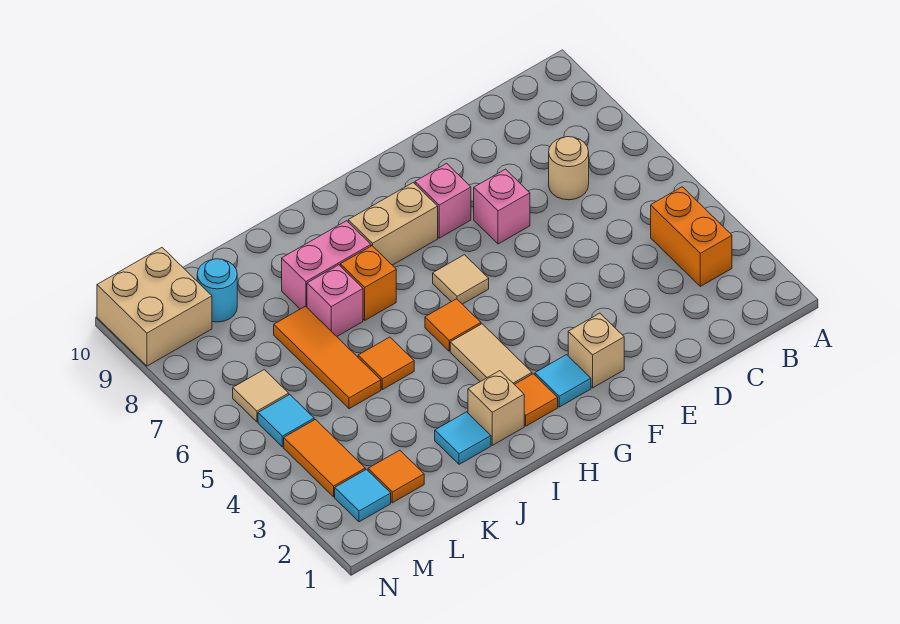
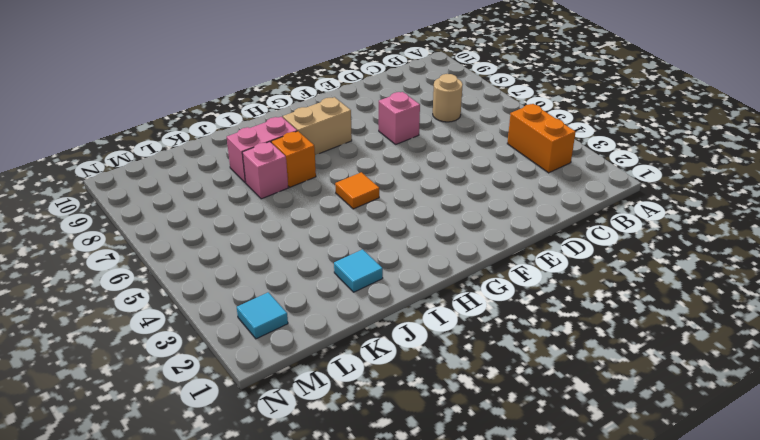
none -> tan 1x1 brick [568,313,624,388]
none -> pink 1x1 brick [415,163,471,238]
none -> cyan 1x1 tile [535,355,591,407]

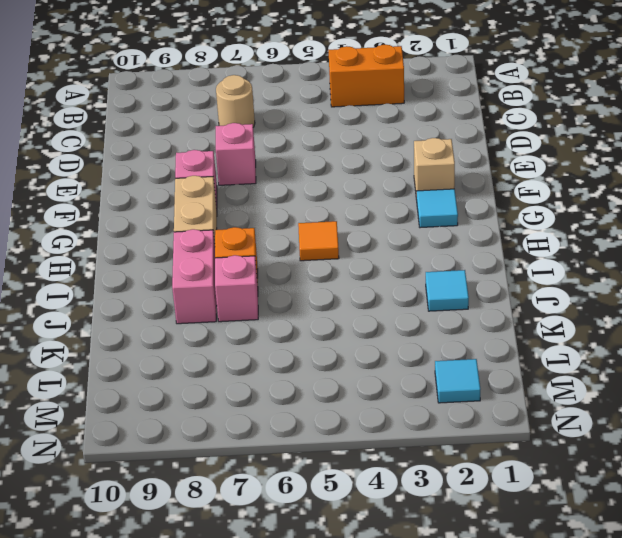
none -> tan 1x1 tile [433,255,489,304]
none -> orange 1x1 tile [514,374,558,426]
none -> tan 1x2 tile [450,324,532,384]

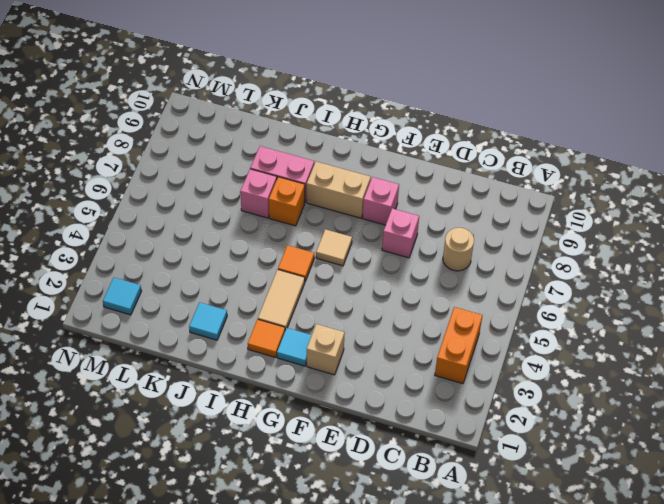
none -> tan 1x1 brick [468,371,524,445]
none -> orange 1x1 tile [358,337,414,390]
none -> orange 1x3 tile [274,306,381,409]

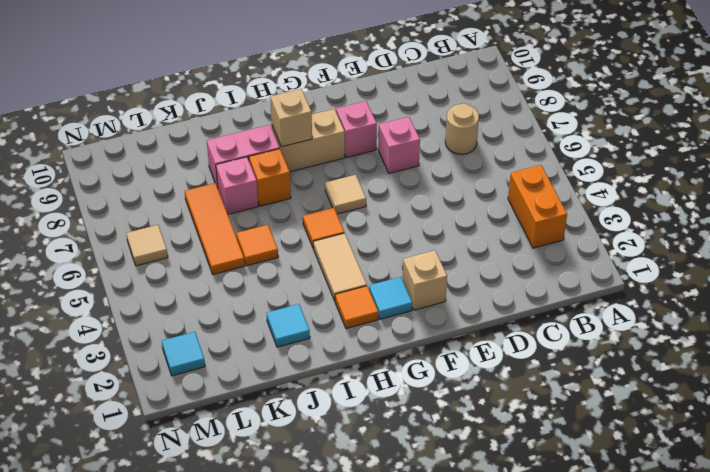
tan 1x1 brick [270,89,312,147] -> tan 1x1 brick moved to [468,371,524,445]
none -> orange 1x1 tile [368,450,424,503]
none -> cyan 1x1 round brick [197,259,237,322]
none -> orange 1x2 tile [284,419,365,497]

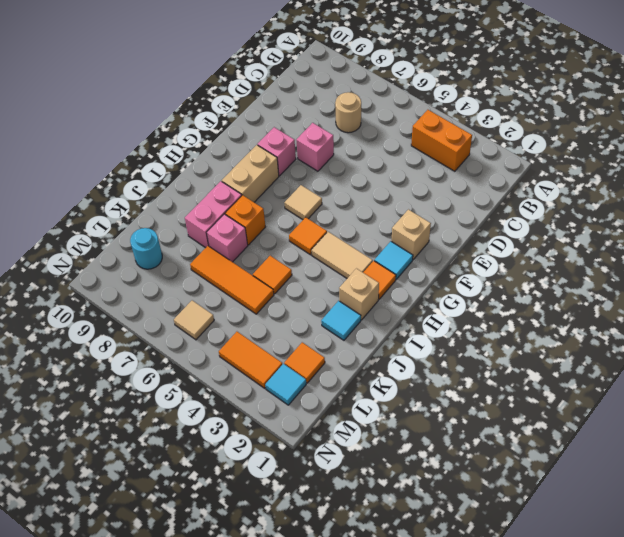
none -> cyan 1x1 tile [258,395,314,447]
none -> tan 2x2 brick [97,248,212,366]

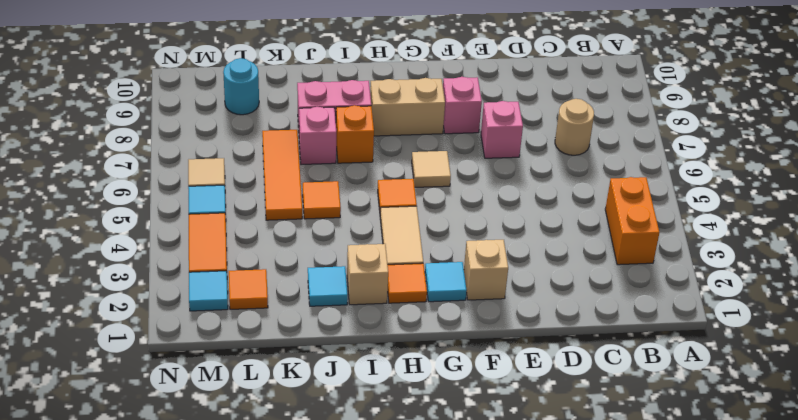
none -> tan 2x2 brick [97,248,212,366]

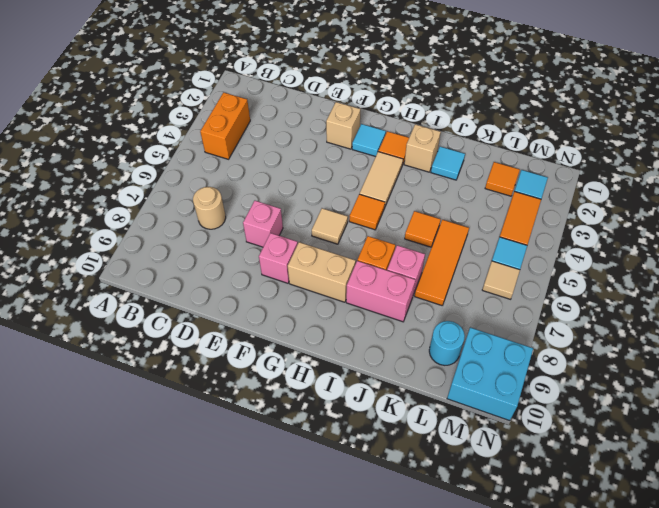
cyan 2x2 brick [447,327,533,421] -> tan 2x2 brick [97,248,212,366]

